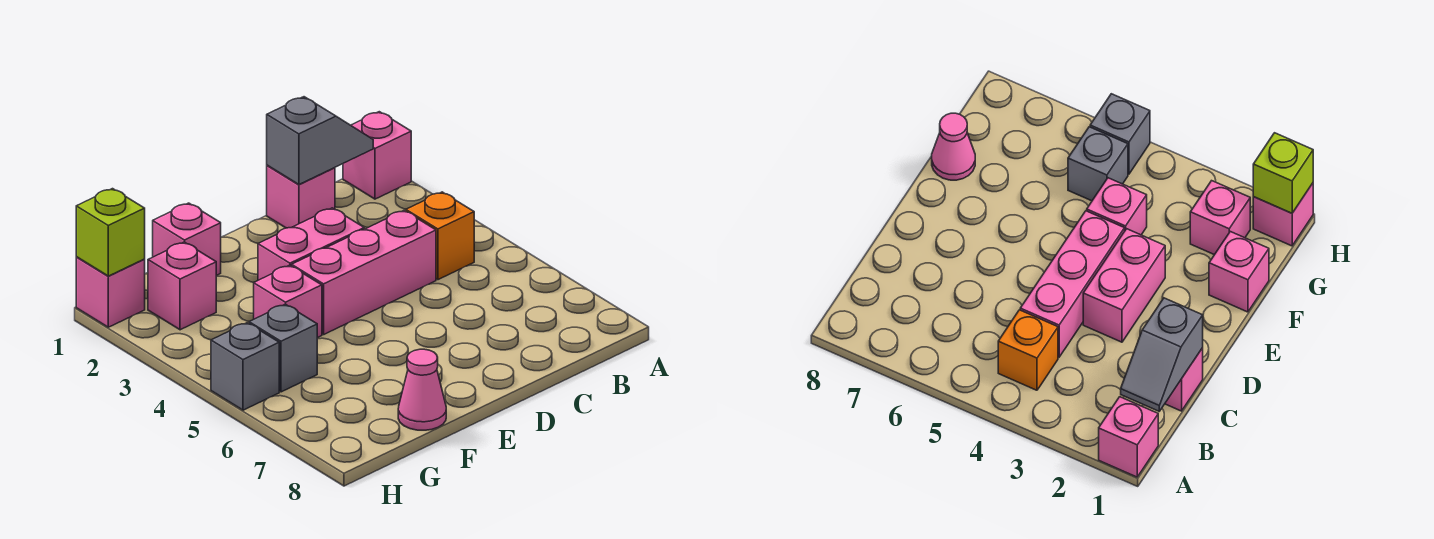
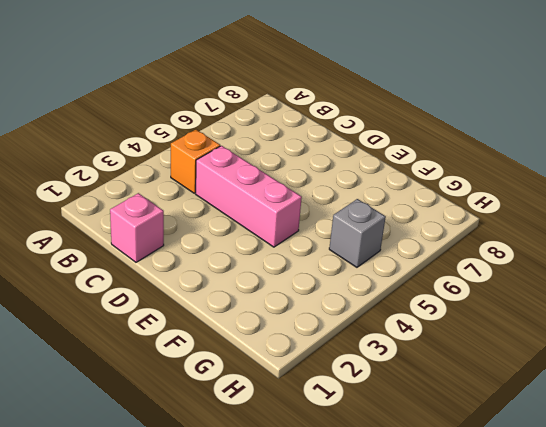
none -> pink 1x1 brick [343,112,411,199]
none -> pink 1x2 brick [258,208,364,280]
none -> pink 1x1 brick [153,203,221,276]

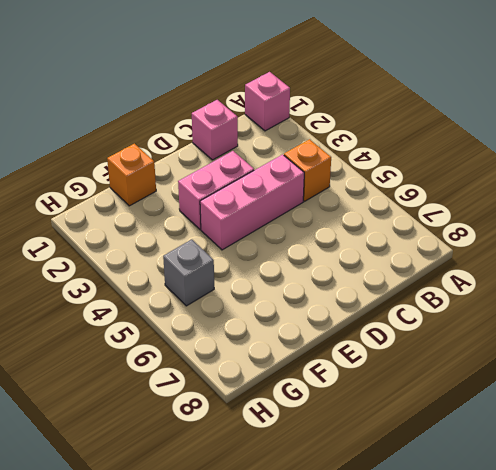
orange 1x1 brick [107,144,156,206] -> pink 1x1 brick [153,203,221,276]
none -> pink 1x1 brick [254,265,322,338]
none -> pink 1x1 cone [398,349,446,430]
none -> pink 1x1 brick [148,242,216,330]

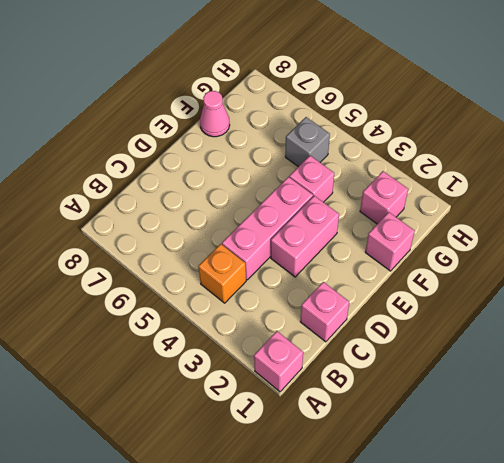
none -> pink 1x1 brick [76,257,145,327]
none -> grey 1x1 brick [211,323,279,410]
none -> grey 1x2 slope [267,97,373,185]

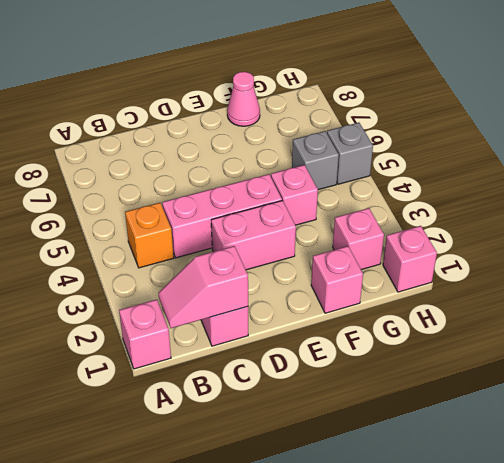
pink 1x2 slope [158,246,248,328] -> grey 1x2 slope [267,97,373,185]
none -> lime 1x1 brick [76,189,145,276]

